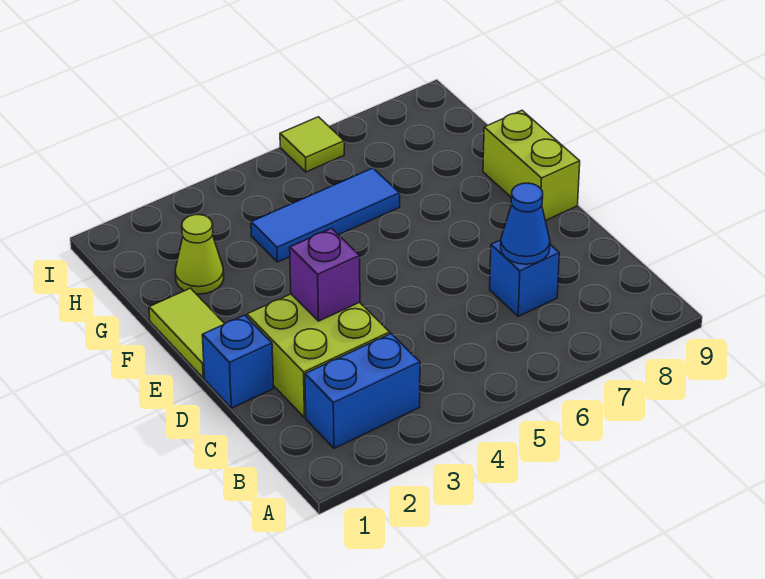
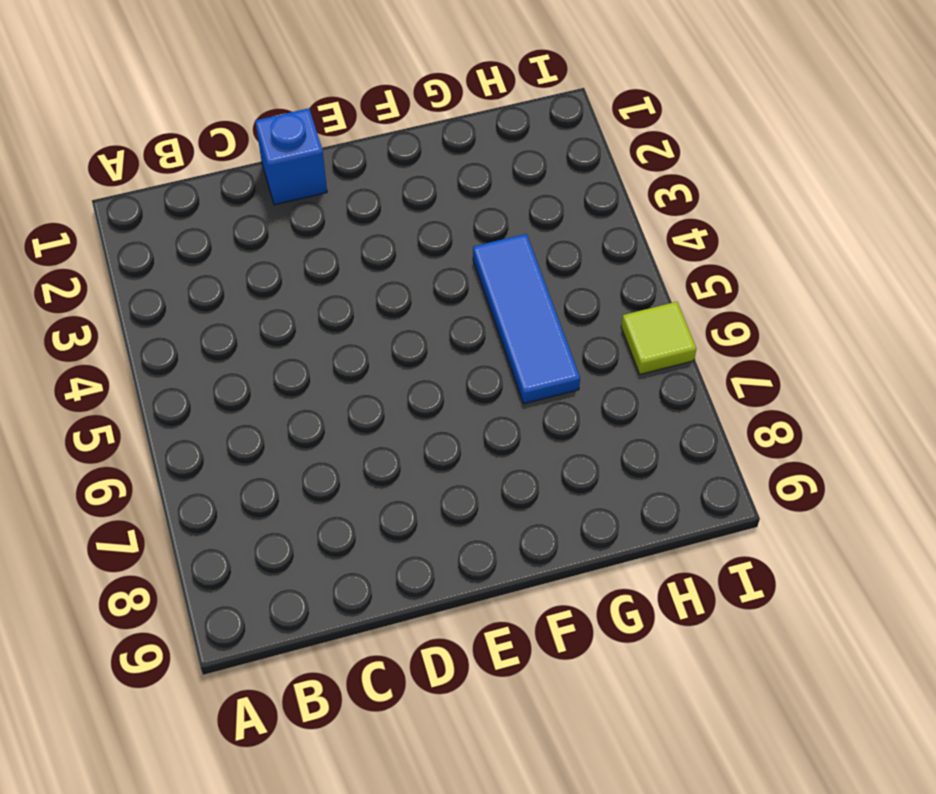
none -> blue 1x2 brick [305,334,420,448]
none -> lime 2x2 brick [247,294,390,417]

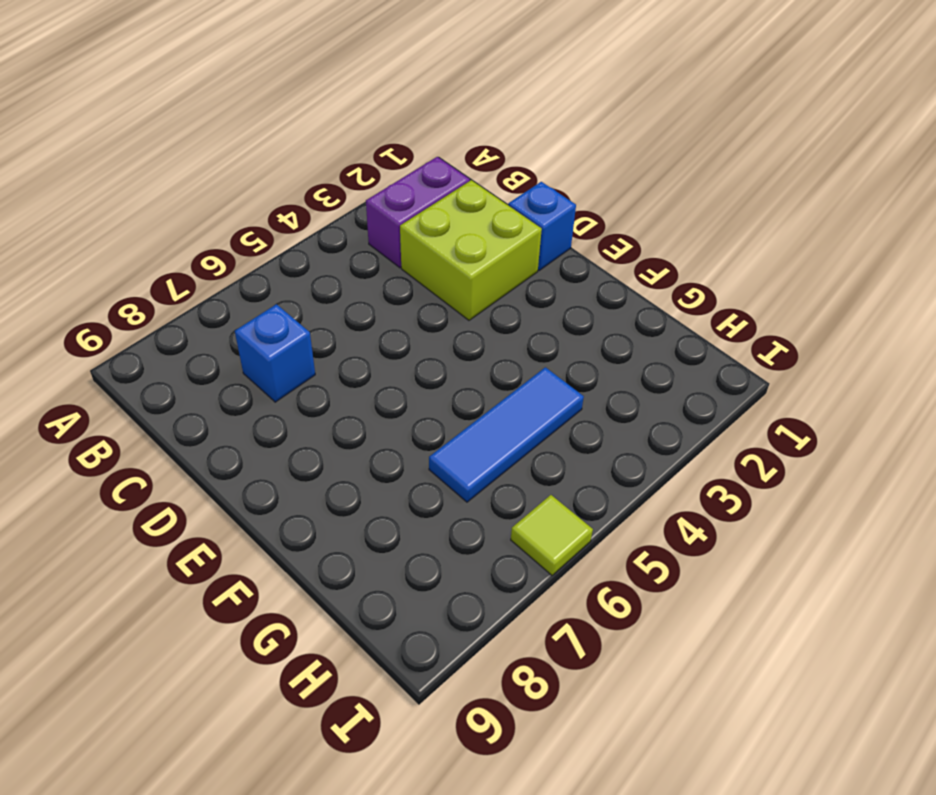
purple 1x2 brick [366,157,470,268] -> blue 1x2 brick [305,334,420,448]
none -> lime 1x2 tile [149,288,225,378]
none -> lime 1x2 brick [483,110,580,221]

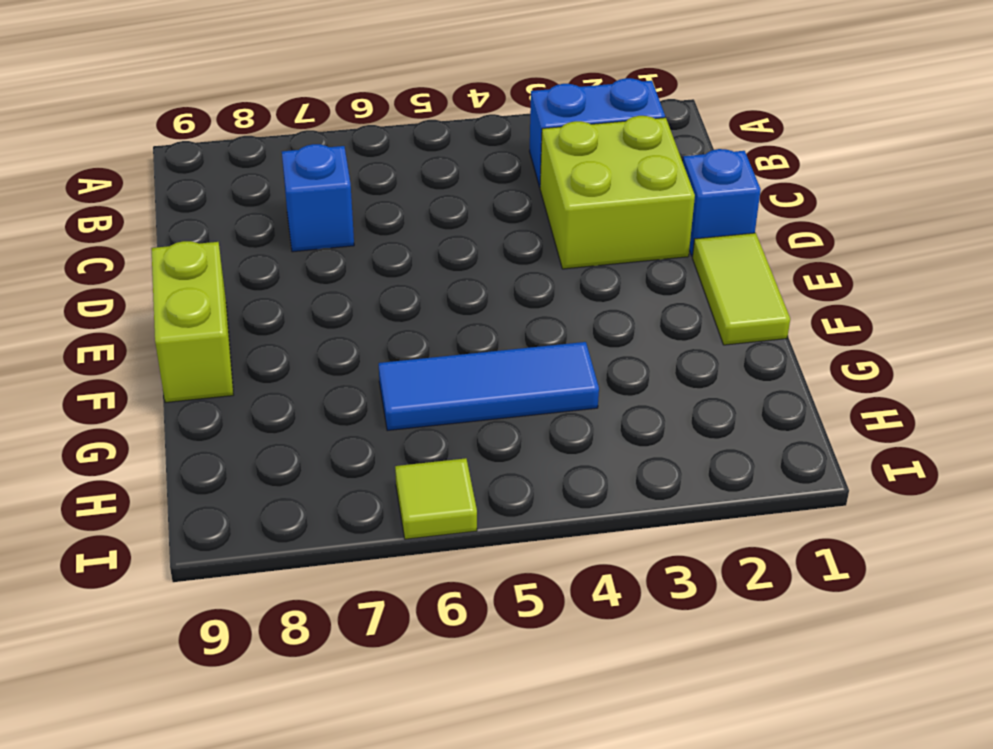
none -> lime 1x1 cone [175,215,224,294]
none -> blue 1x1 cone [501,183,550,264]

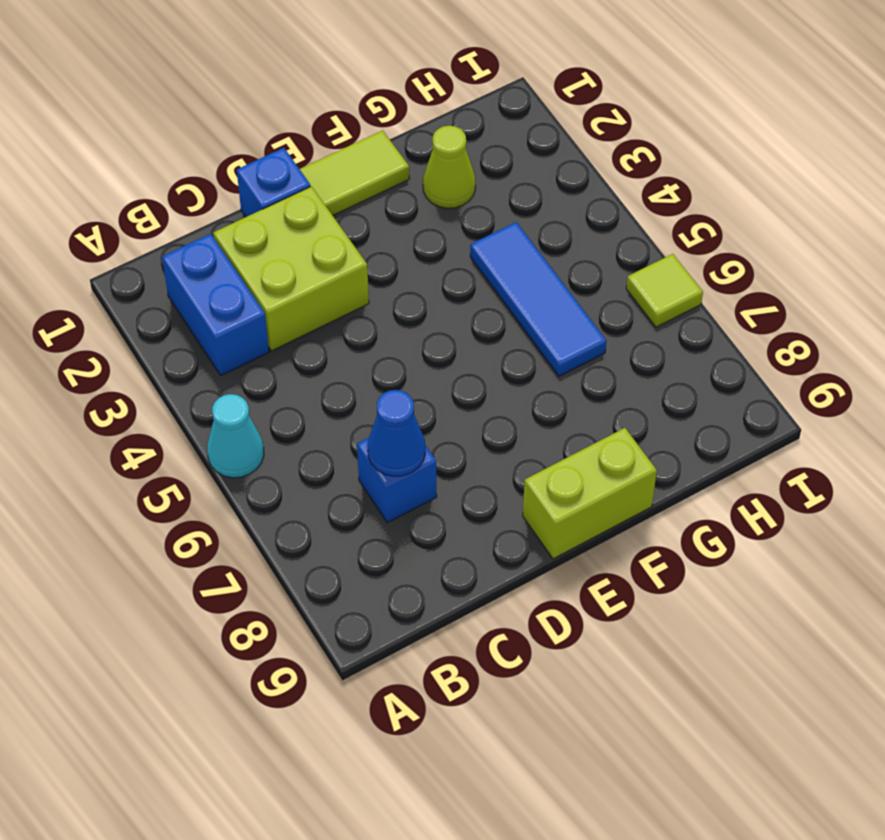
cyan 1x1 cone [207,394,264,478] -> none
none -> purple 1x1 brick [290,228,360,321]

